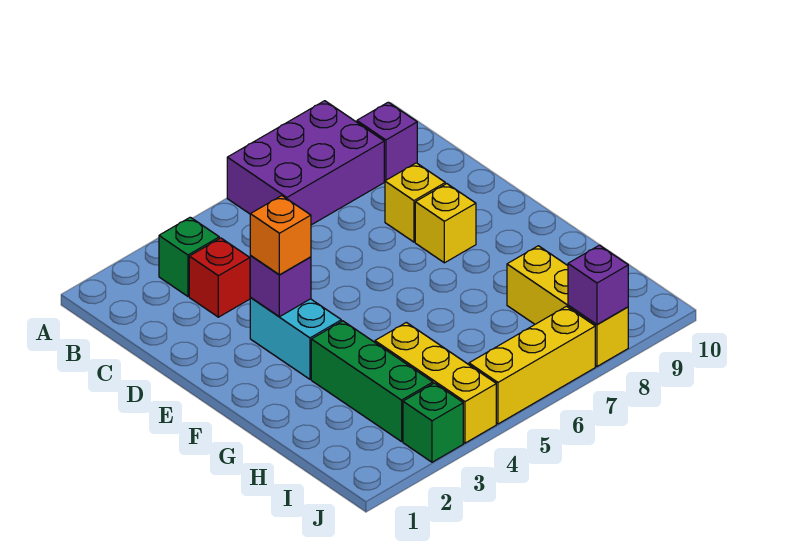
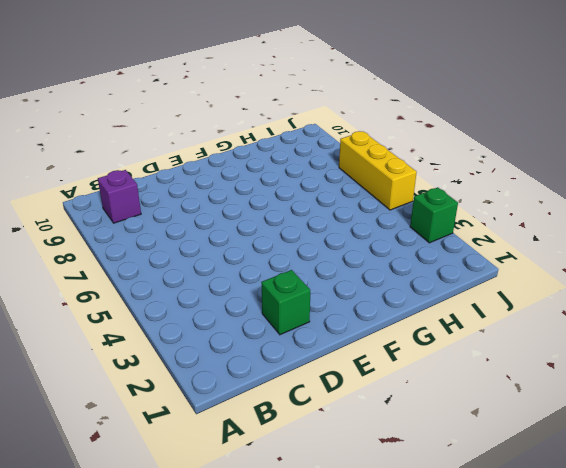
green 1x1 brick [261,270,310,335] -> green 1x1 brick moved to [159,217,219,296]
none -> purple 2x3 brick [227,101,384,225]
none -> red 1x1 brick [189,238,250,317]
none -> yellow 1x1 brick [385,163,445,242]

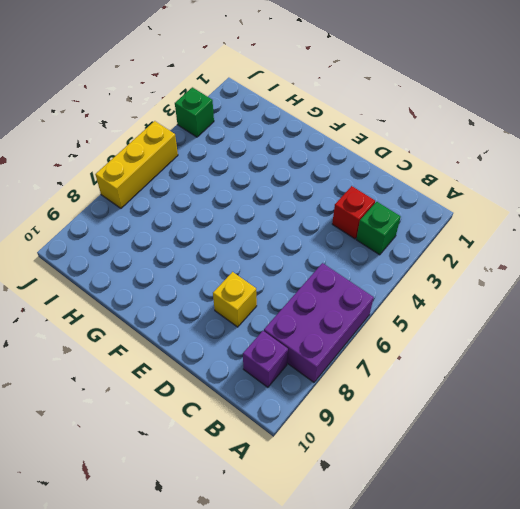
none -> cyan 1x2 brick [250,298,341,379]
none -> yellow 1x1 brick [415,184,476,263]
none -> green 1x3 brick [311,321,433,442]

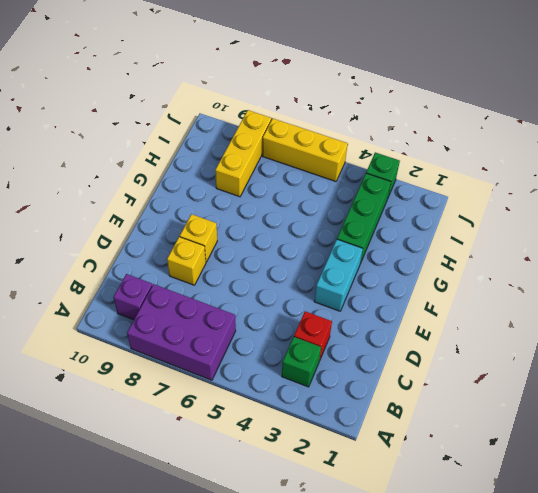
none -> yellow 1x3 brick [375,322,496,443]
none -> purple 1x1 brick [250,256,311,317]
none -> purple 1x1 brick [568,245,628,324]

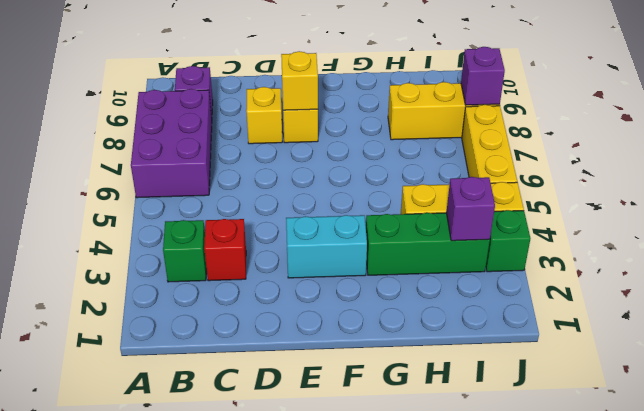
yellow 1x1 brick [281,51,318,110] -> none
purple 1x1 brick [446,177,495,241] -> purple 1x1 brick moved to [250,256,311,317]
none -> orange 1x1 brick [250,196,311,275]

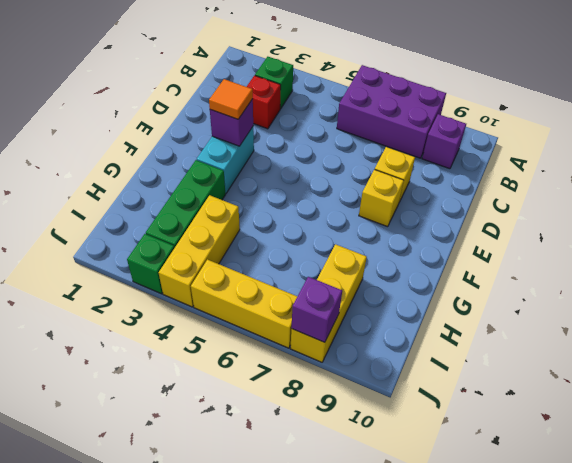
orange 1x1 tile [209,79,253,119] -> orange 1x1 brick [250,196,311,275]

